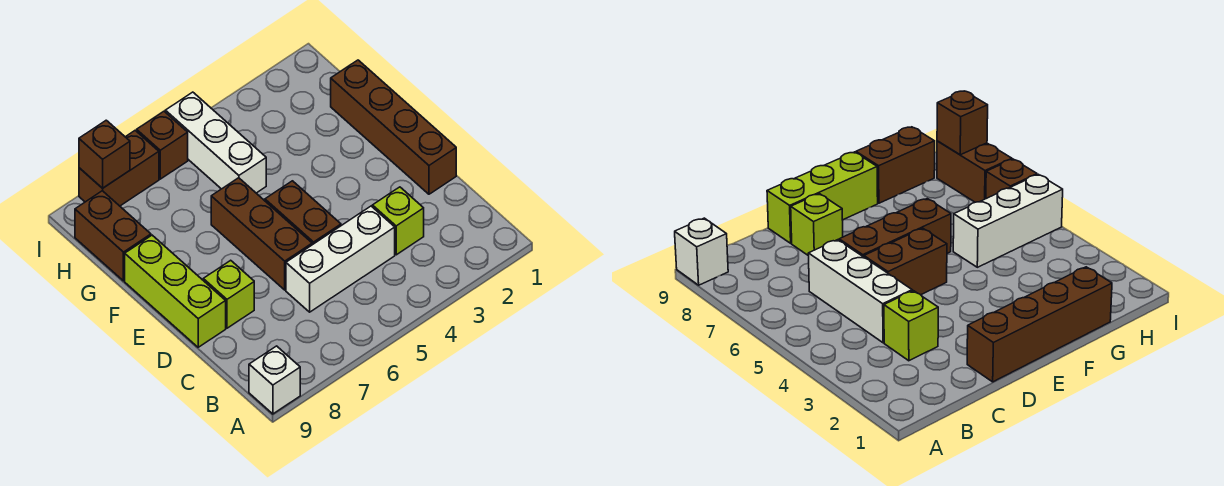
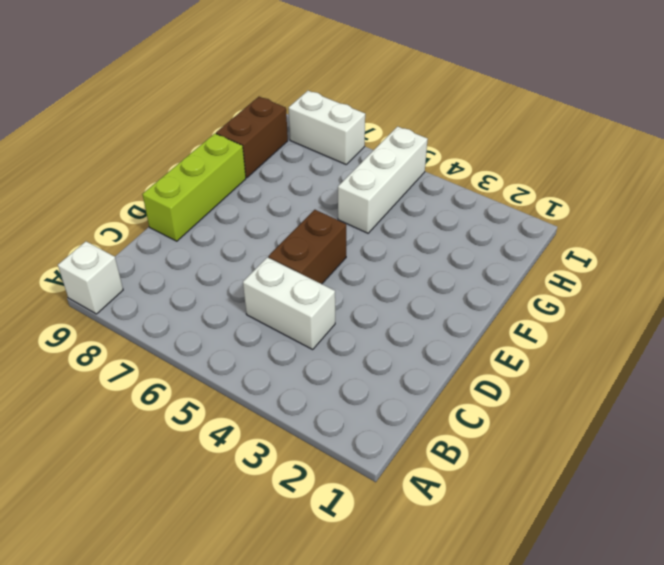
white 1x2 brick [243,257,335,349] -> white 1x3 brick [286,206,395,312]
white 1x2 brick [288,91,365,164] -> brown 1x2 brick [79,131,159,206]
none -> lime 1x1 brick [372,187,424,255]
none -> brown 1x4 brick [331,60,456,194]
none -> brown 1x3 brick [211,178,312,290]

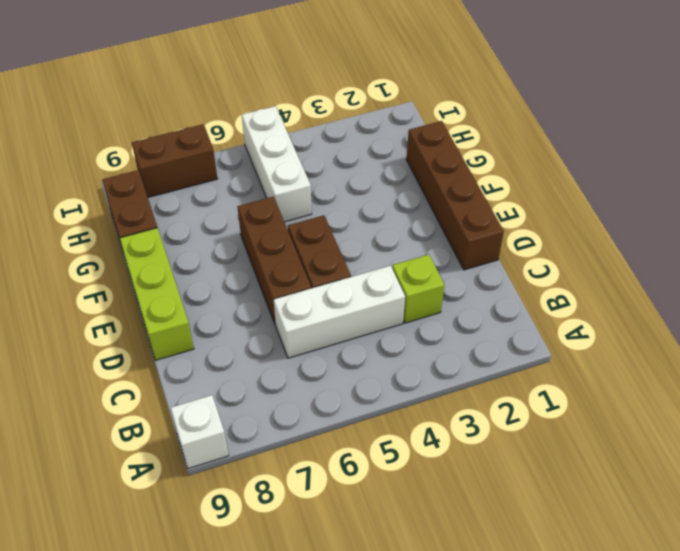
none -> lime 1x1 brick [203,260,254,328]
none -> brown 1x1 brick [137,111,188,179]
none -> brown 1x1 brick [79,120,130,188]

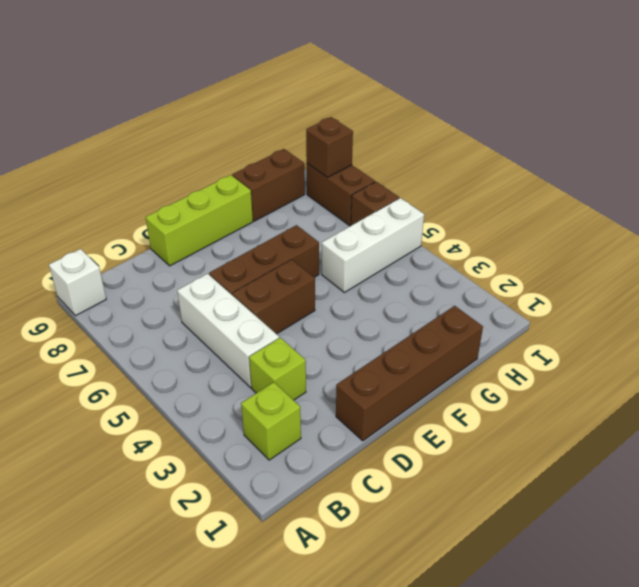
lime 1x1 brick [241,382,301,460] -> lime 1x1 brick moved to [203,260,254,328]

